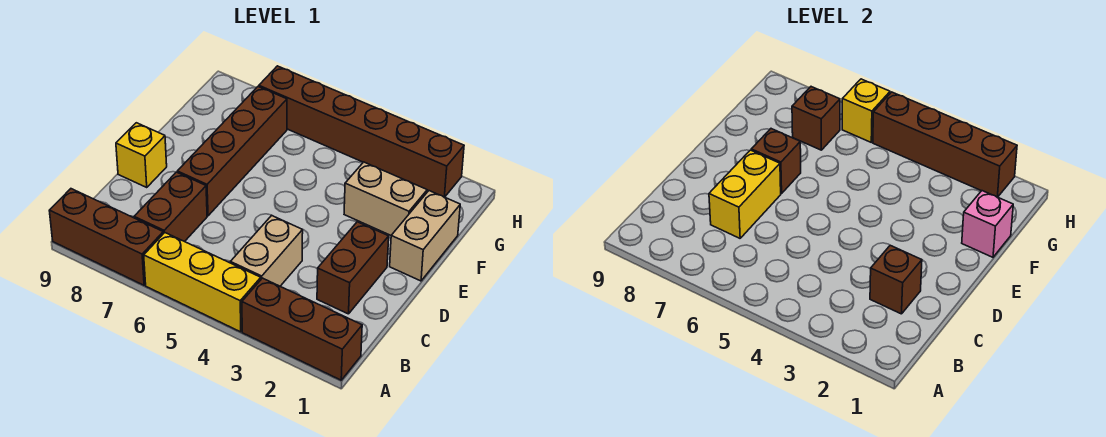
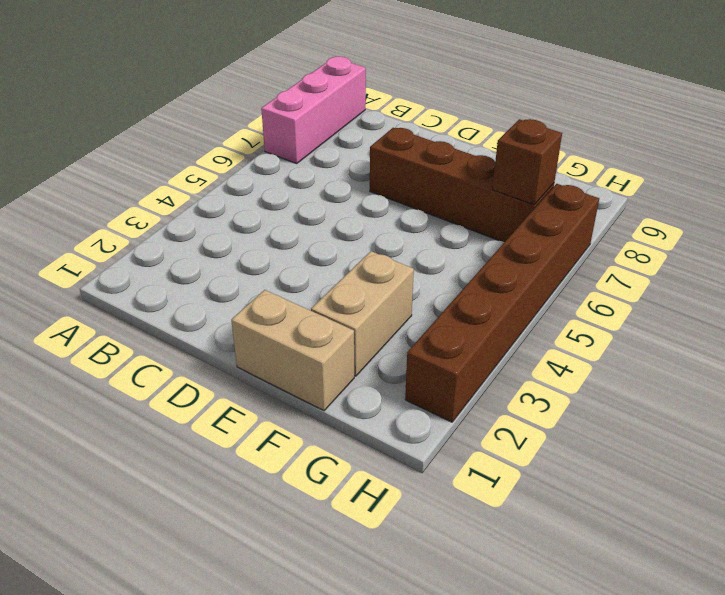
pink 1x3 brick [261,57,366,164] -> brown 1x3 brick [49,189,163,285]
none -> brown 1x3 brick [242,278,362,380]
none -> yellow 1x3 brick [144,233,261,332]
none -> tan 1x2 brick [230,215,303,286]

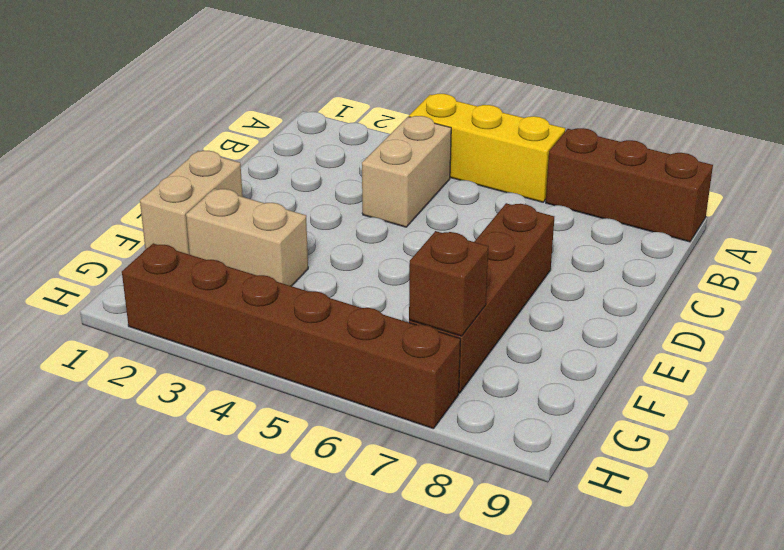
none -> brown 1x3 brick [242,278,362,380]
none -> brown 1x2 brick [134,172,207,242]
none -> brown 1x2 brick [317,222,389,314]

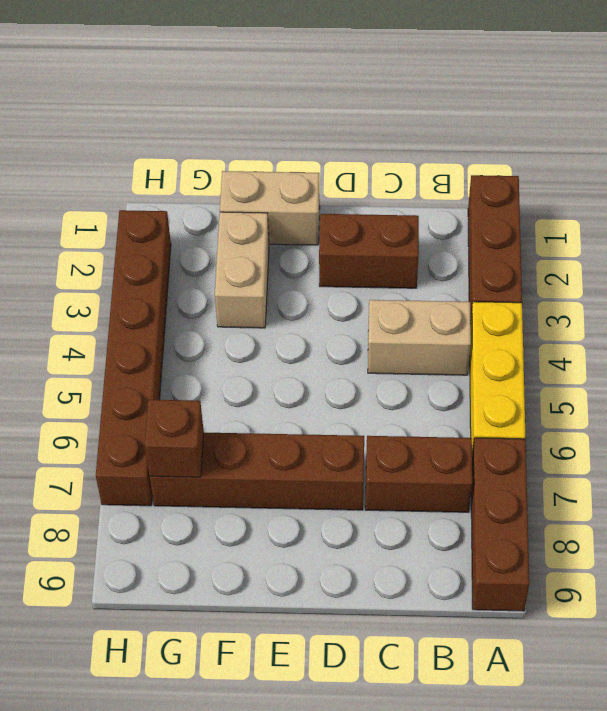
none -> yellow 1x1 brick [116,123,167,187]
none -> brown 1x1 brick [870,245,922,314]
none -> yellow 1x2 brick [709,150,781,238]

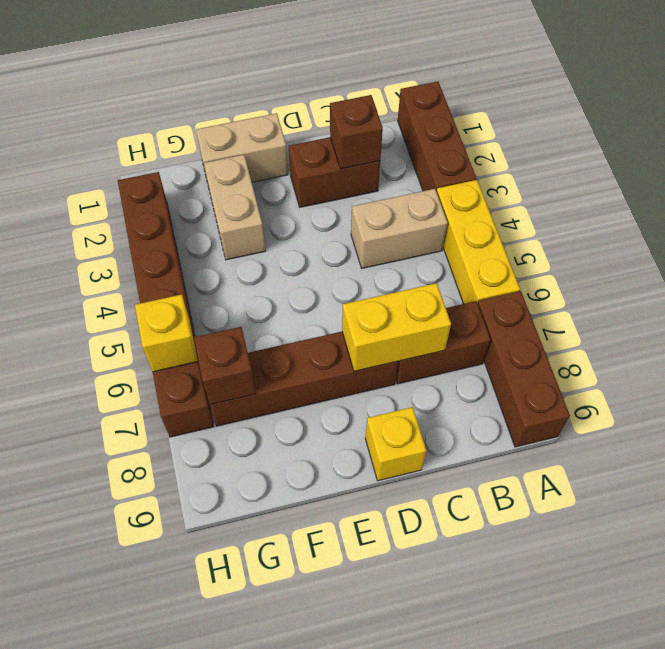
none -> brown 1x1 brick [751,129,801,193]
none -> pink 1x1 brick [962,191,1013,257]
none -> brown 1x4 brick [873,92,1017,197]

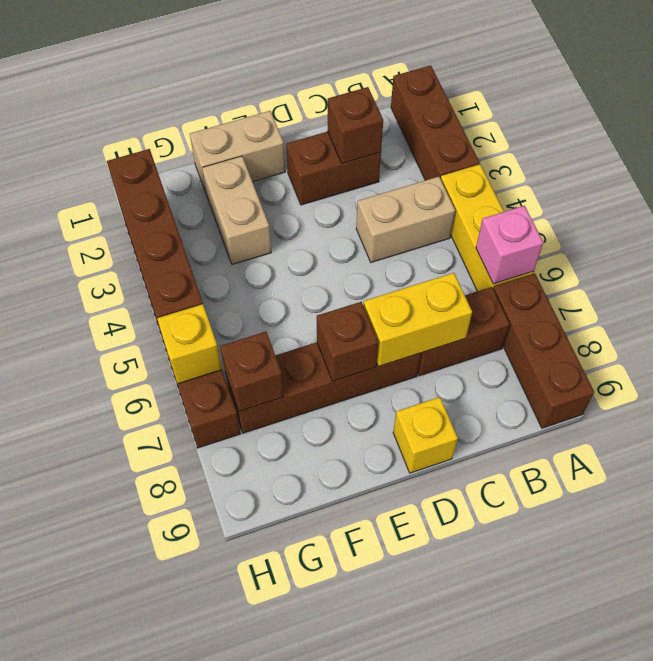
pink 1x1 brick [476,206,543,284] -> pink 1x1 brick moved to [962,191,1013,257]

